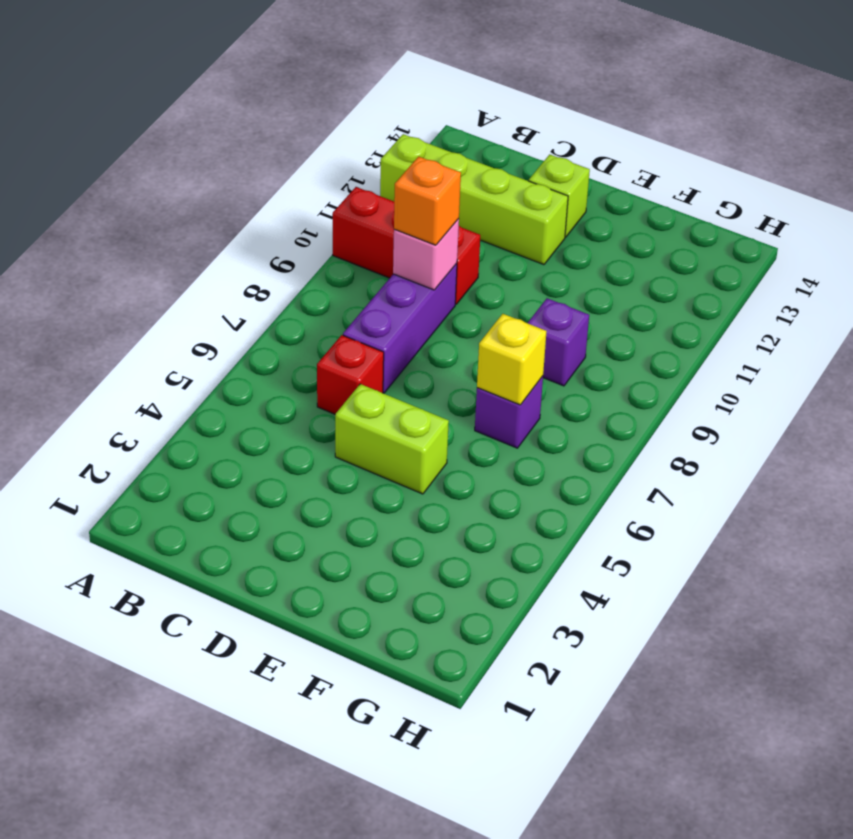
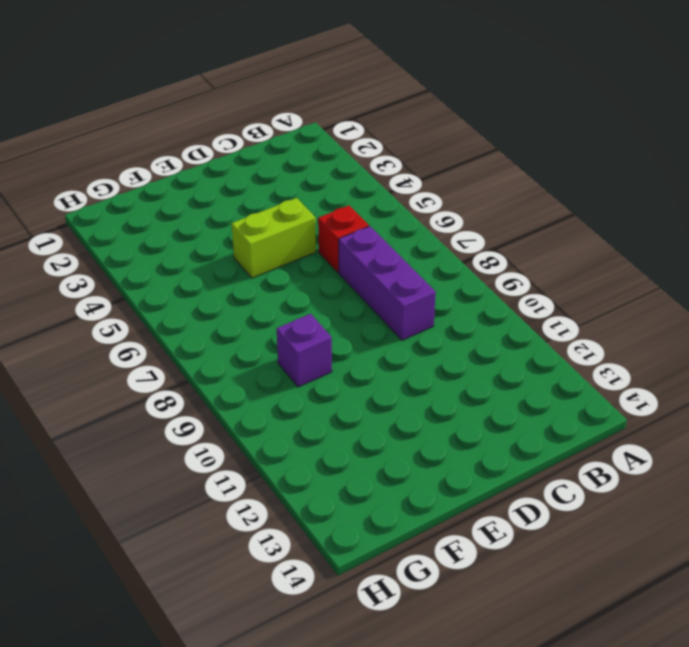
none -> red 1x3 brick [333,187,480,304]
none -> lime 1x4 brick [380,134,568,265]

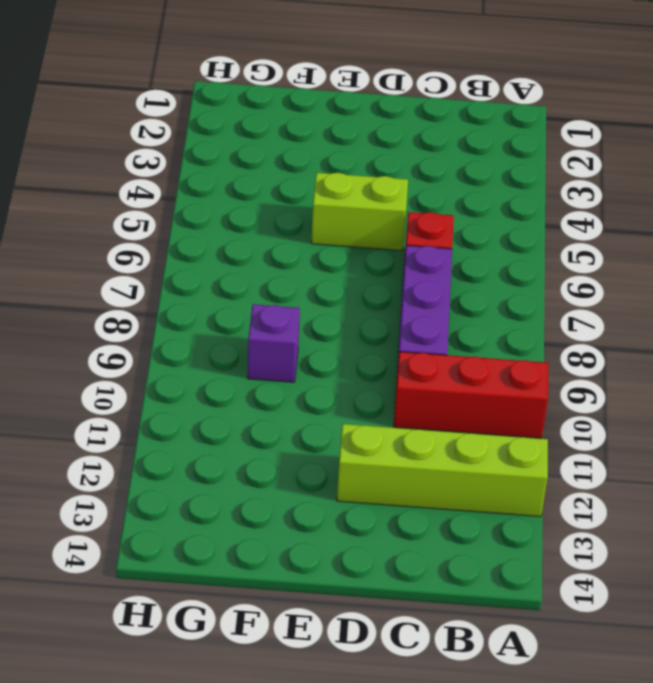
none -> lime 1x1 brick [529,154,590,237]
none -> purple 1x1 brick [475,376,543,448]

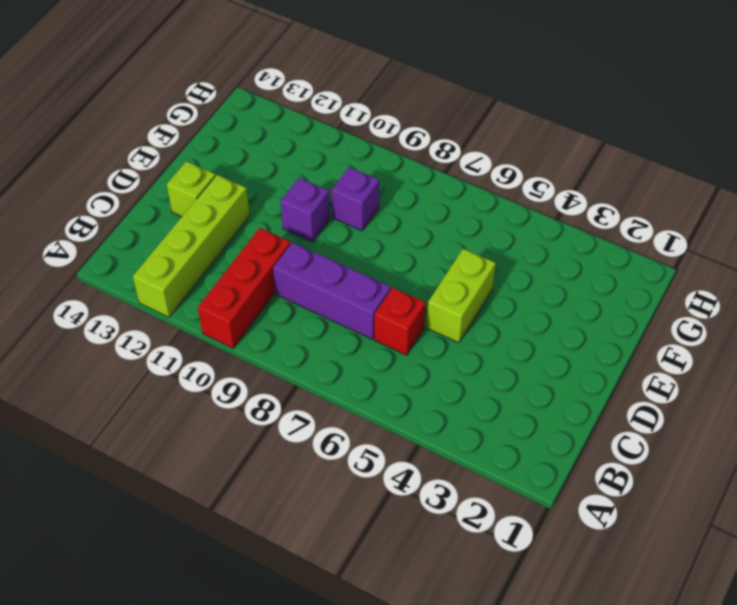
purple 1x1 brick [280,178,330,242] -> purple 1x1 brick moved to [475,376,543,448]
none -> pink 1x1 brick [393,219,459,290]
none -> yellow 1x1 brick [477,314,547,405]

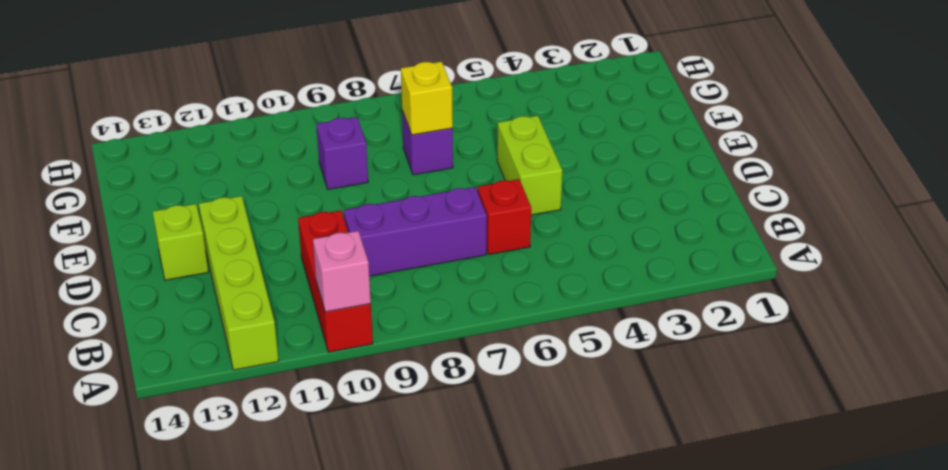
pink 1x1 brick [313,231,371,312] -> pink 1x1 brick moved to [393,219,459,290]
none -> orange 1x1 brick [394,157,461,245]

